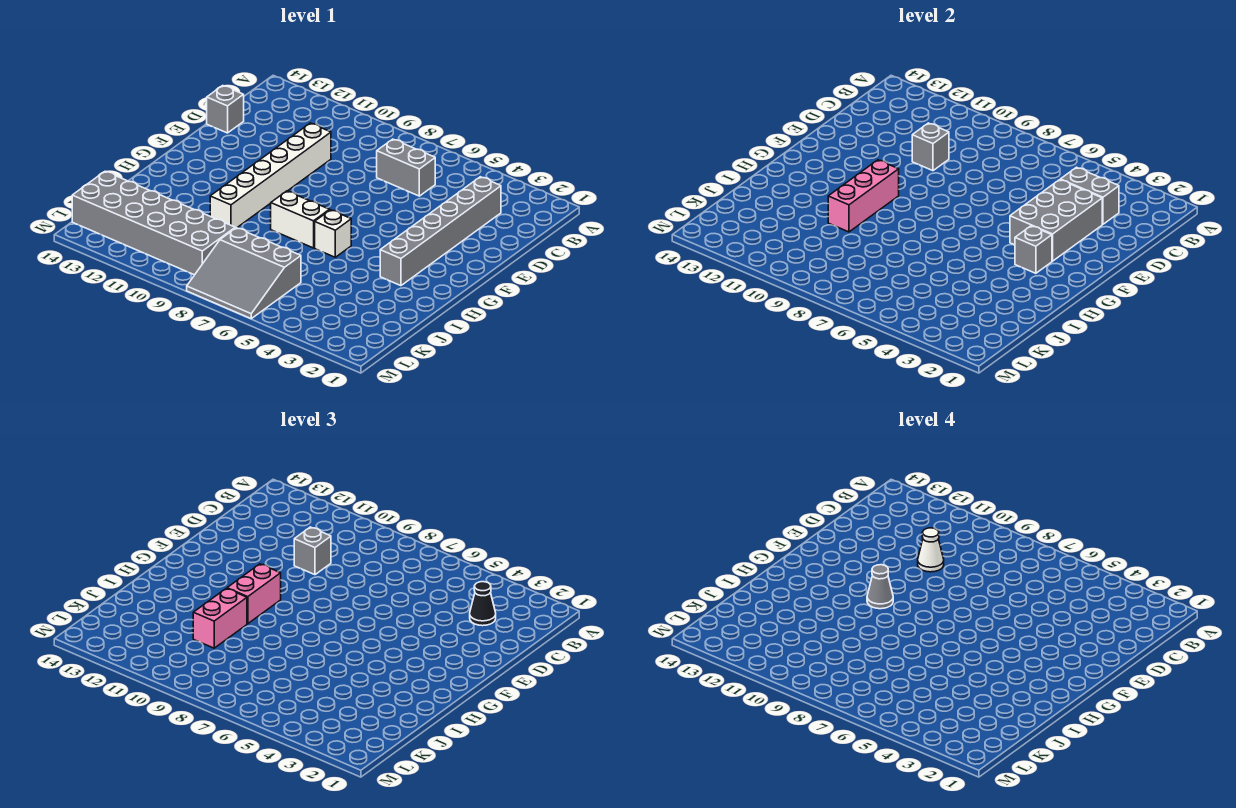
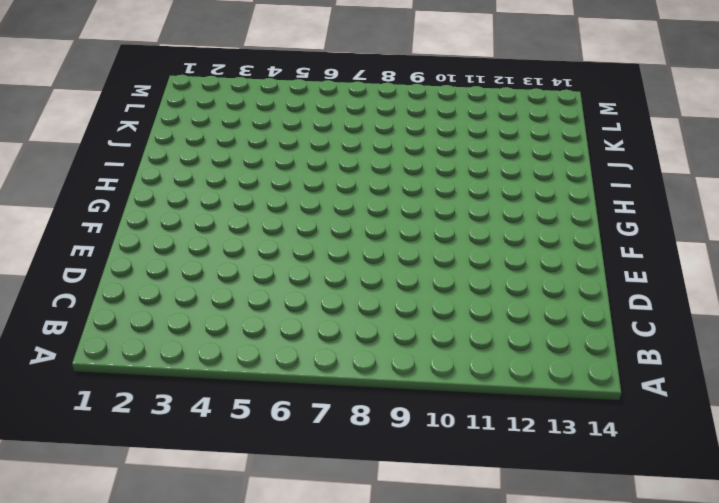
none -> grey 1x6 brick [380,177,501,286]
none -> grey 1x2 brick [377,139,435,196]
none -> white 1x6 brick [210,123,331,228]

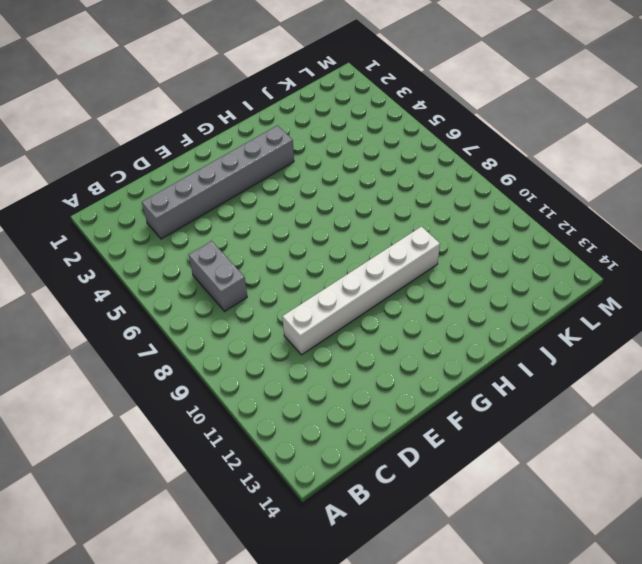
none -> grey 1x1 brick [207,86,244,133]
none -> white 1x1 brick [315,210,351,257]
none -> white 1x2 brick [271,191,330,248]

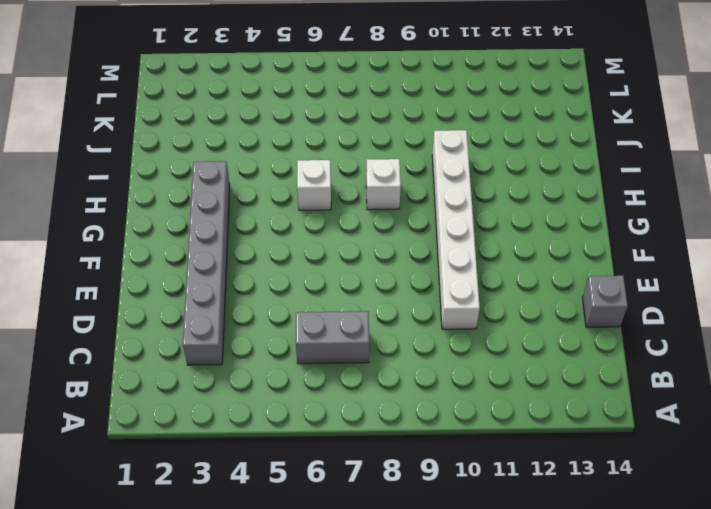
white 1x1 brick [366,159,401,210] -> white 1x2 brick [271,191,330,248]
none -> grey 3x3 slope [187,228,301,318]
none -> grey 2x6 brick [72,171,235,275]
none -> grey 1x2 brick [1060,167,1119,224]

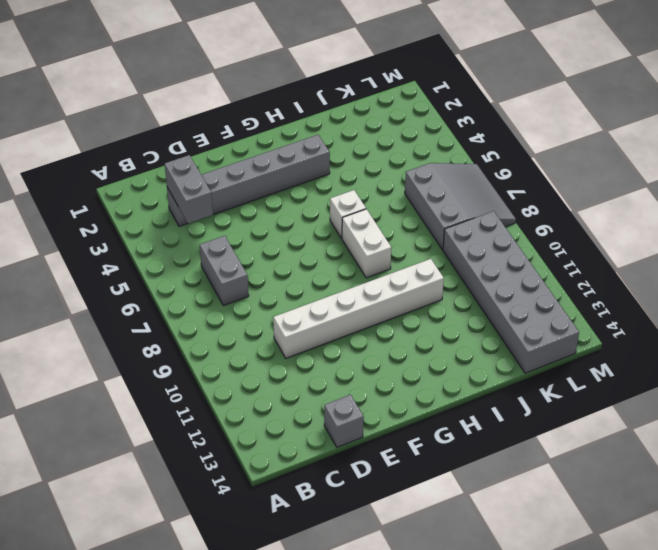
none -> grey 2x3 brick [1010,180,1102,261]
none -> grey 1x1 brick [912,123,949,171]
none -> grey 1x1 brick [1015,226,1052,273]

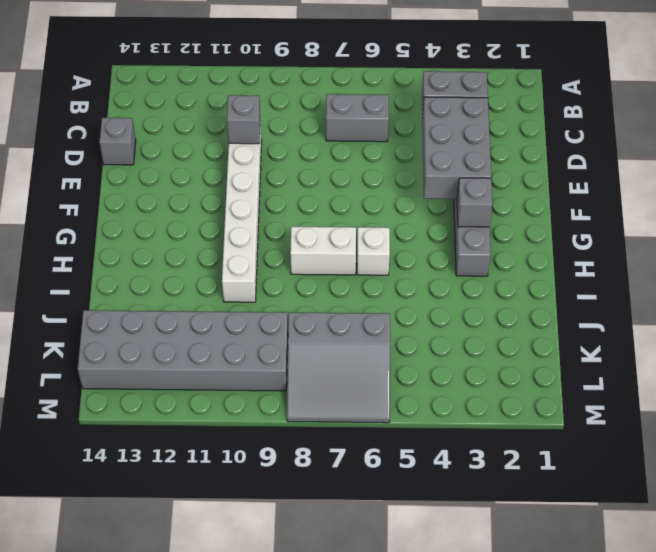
none -> pink 1x3 brick [828,160,899,232]
none -> black 1x1 cone [470,582,496,626]
none -> grey 1x1 brick [294,527,331,575]

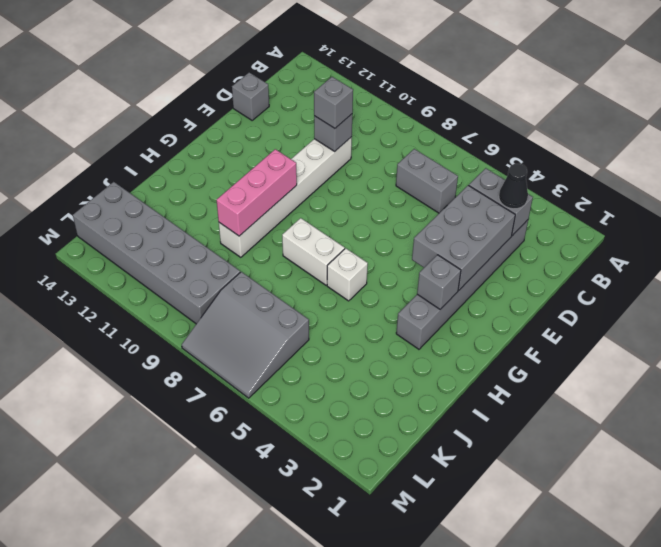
none -> pink 1x2 brick [227,564,281,624]
none -> pink 1x2 brick [193,588,247,648]
none -> white 1x1 cone [918,528,944,572]

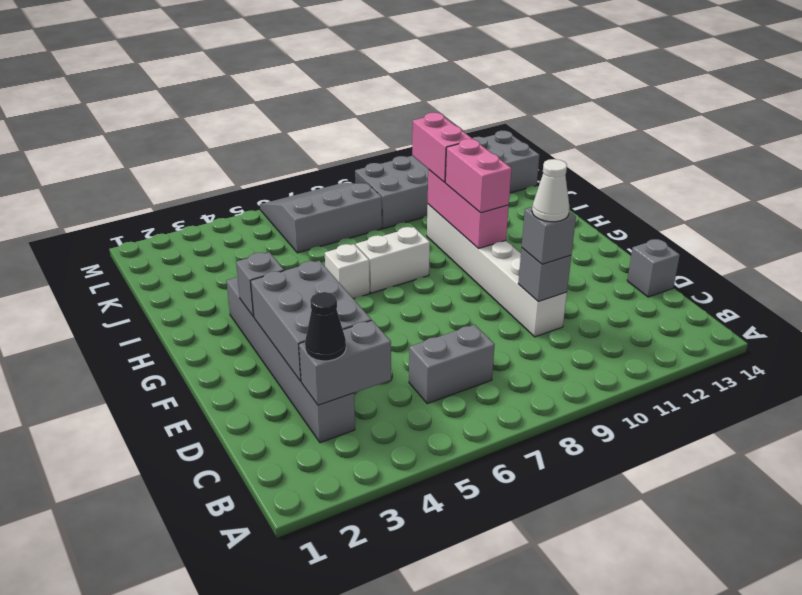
none -> grey 1x1 cone [867,565,893,609]

